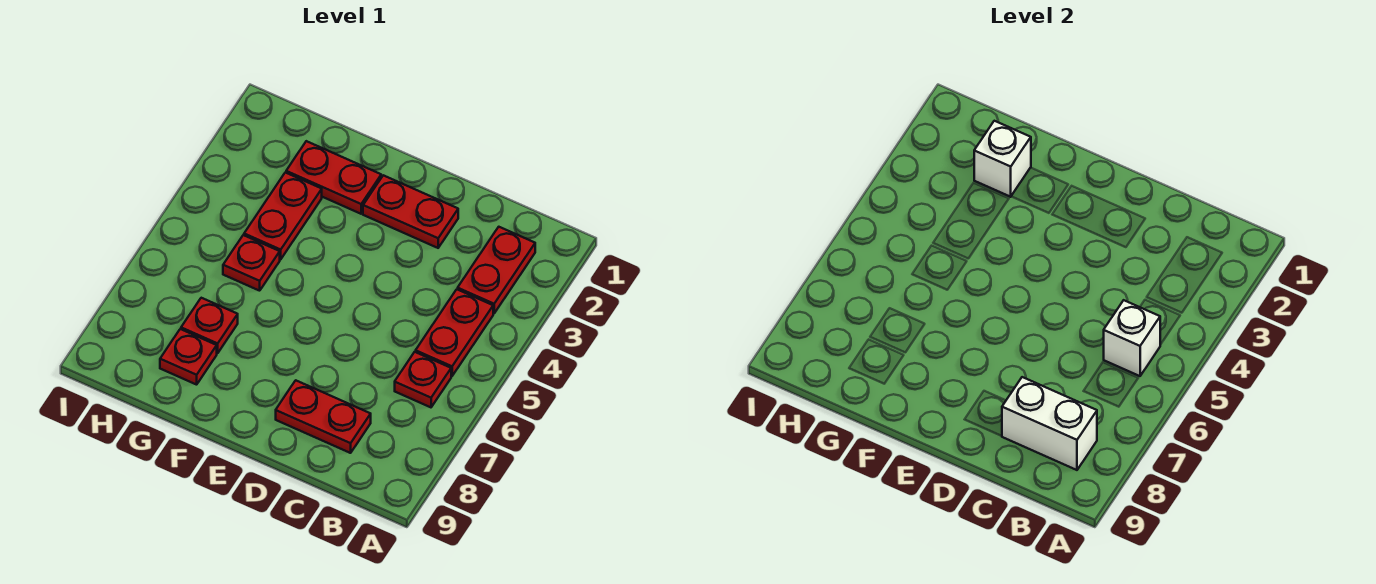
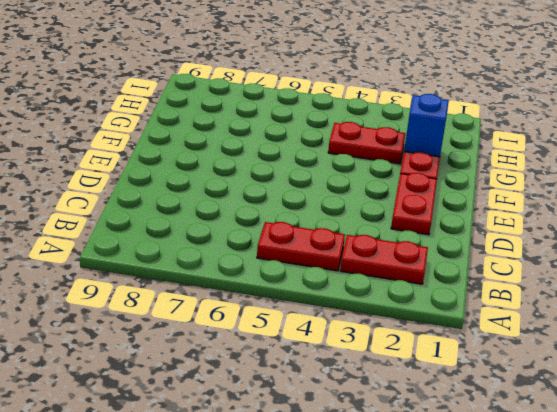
blue 1x1 brick [404,94,449,157] -> white 1x1 brick [974,121,1031,197]
none -> red 1x1 plate [395,352,451,407]
none -> red 1x2 plate [276,380,371,453]
none -> red 1x1 plate [223,235,280,291]

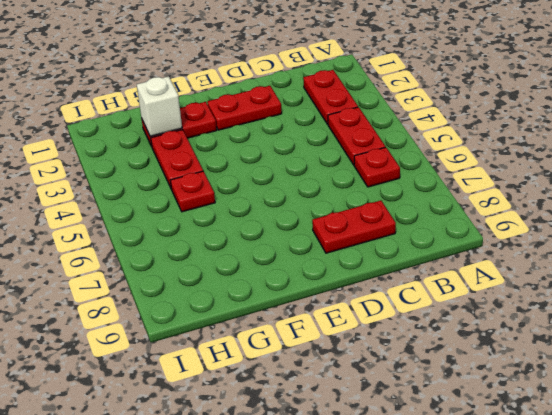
none -> red 1x1 plate [181,298,238,353]
none -> red 1x1 plate [160,329,217,385]
none -> white 1x1 brick [1104,300,1160,376]

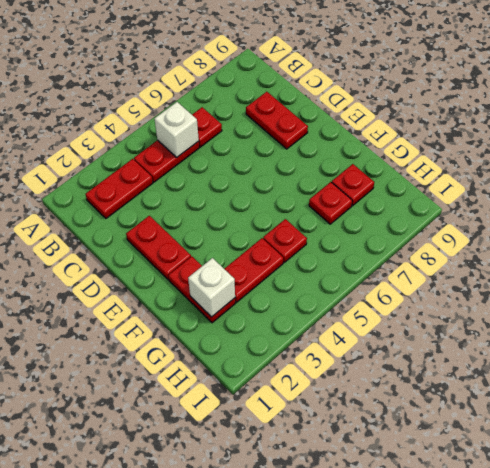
none -> white 1x2 brick [1002,377,1097,470]

